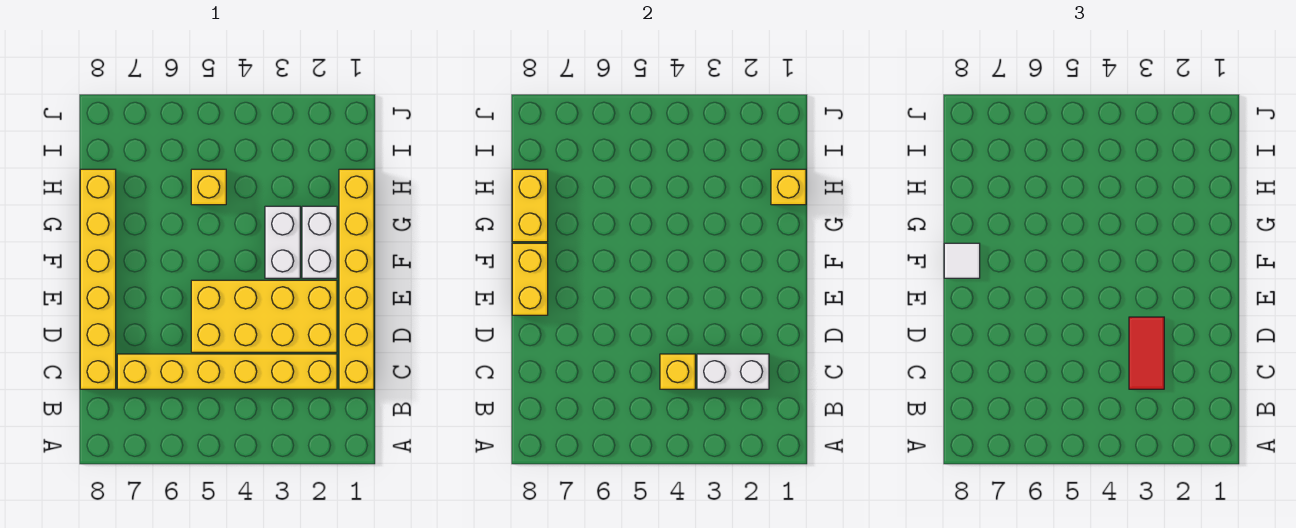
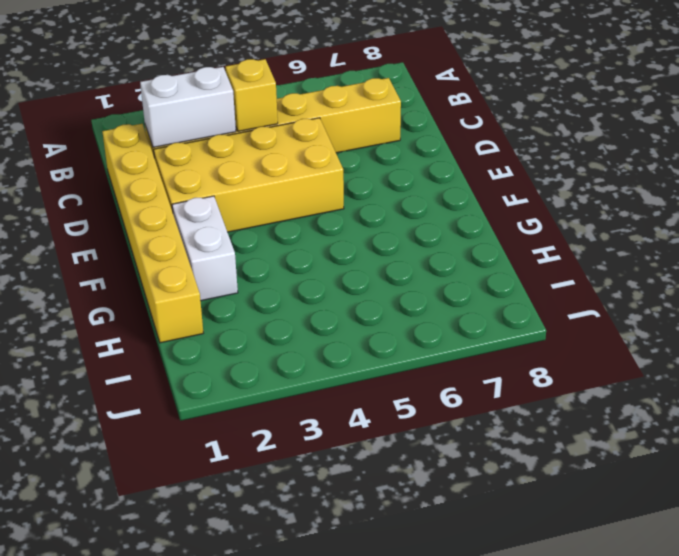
none -> yellow 1x6 brick [80,169,116,389]
none -> white 1x2 brick [265,206,300,278]
none -> yellow 1x1 brick [191,169,226,205]

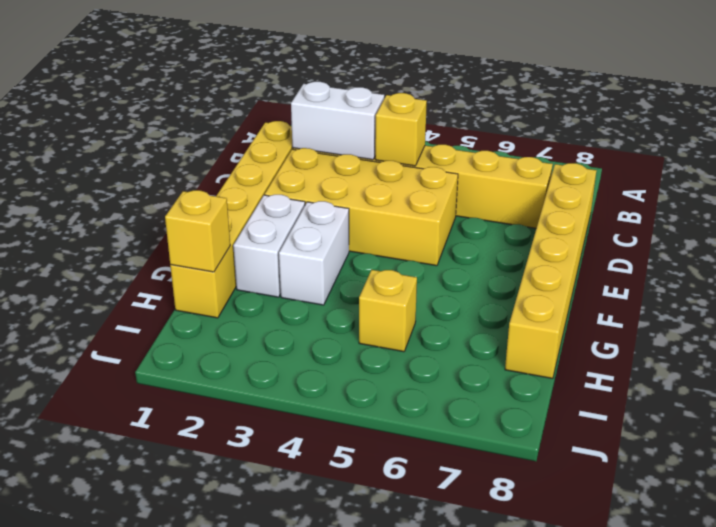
none -> yellow 1x2 brick [512,243,548,315]
none -> yellow 1x2 brick [512,169,548,242]
none -> red 1x2 tile [1129,317,1164,389]

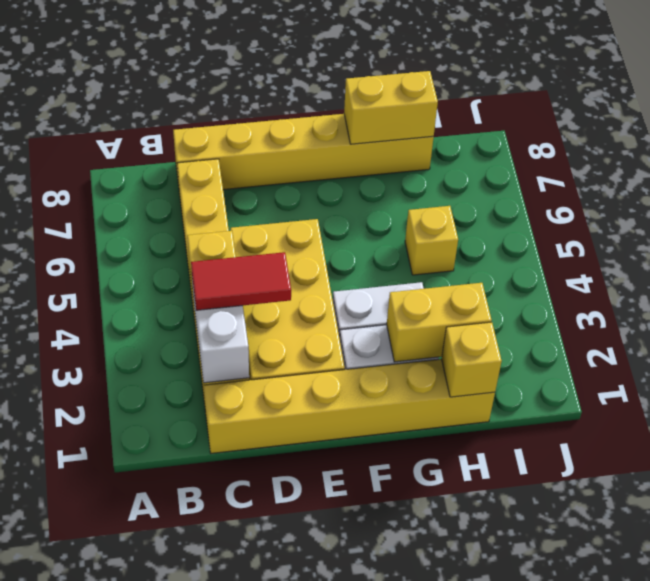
yellow 1x2 brick [387,283,492,362] -> yellow 1x2 brick moved to [512,243,548,315]
none -> white 1x1 tile [944,243,980,278]

